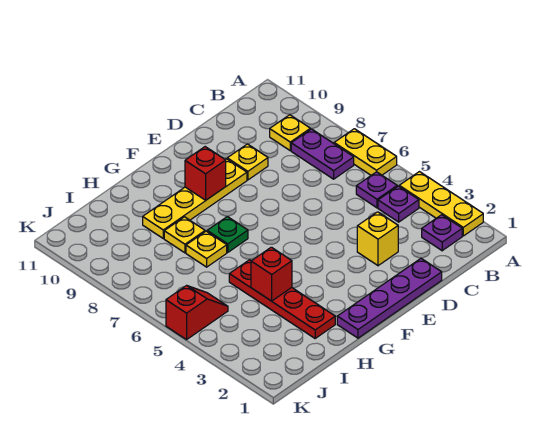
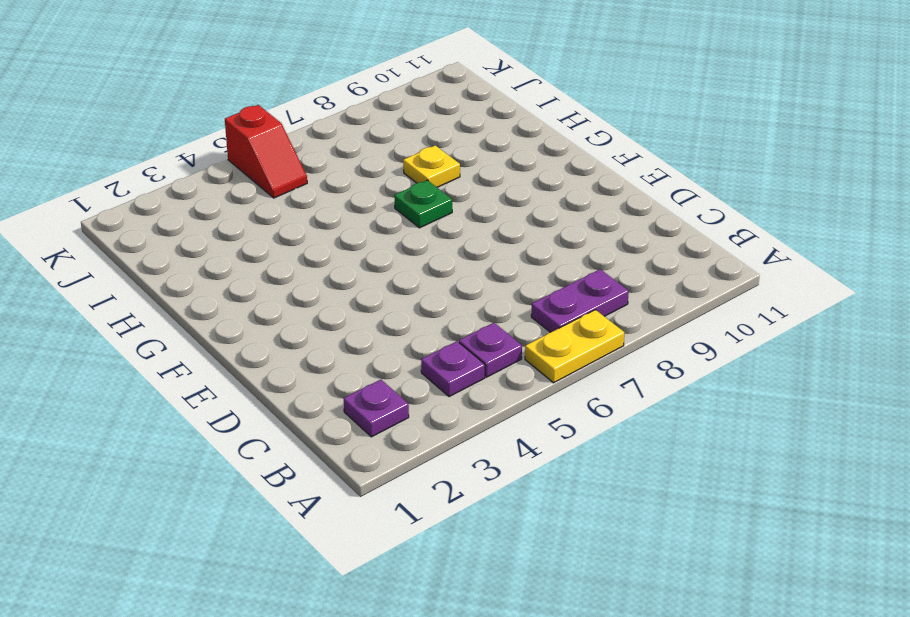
none -> yellow 1x3 plate [399,172,483,236]
none -> yellow 1x1 plate [270,115,310,150]
none -> purple 1x4 plate [337,259,442,338]

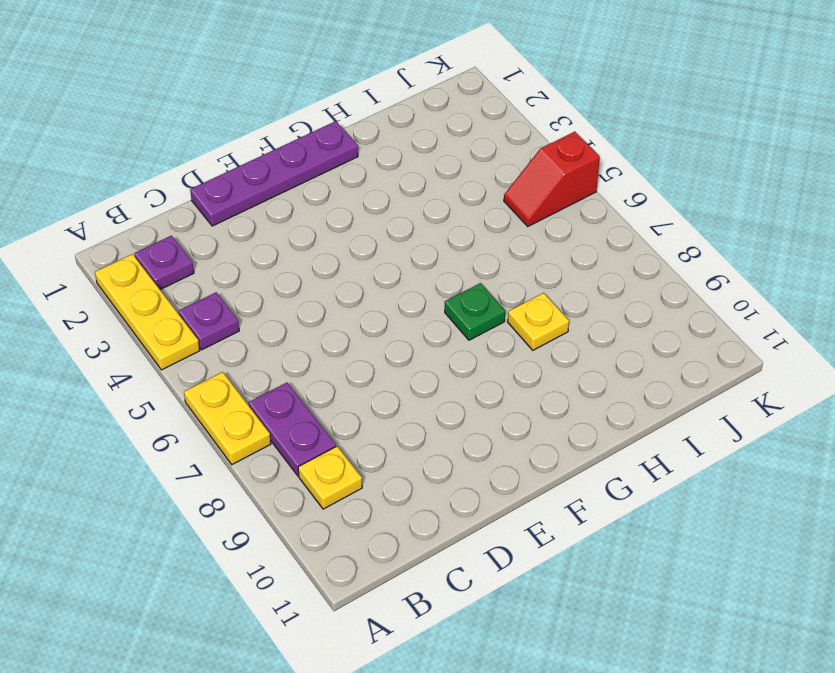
none -> purple 1x1 plate [356,172,397,208]
none -> yellow 1x1 brick [357,212,398,266]
none -> yellow 1x1 plate [227,144,268,180]

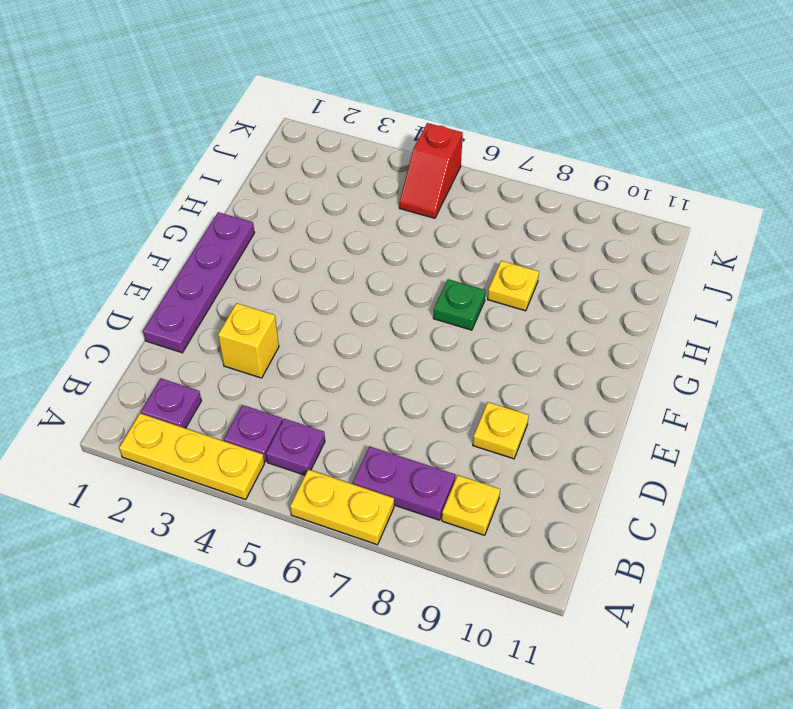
none -> yellow 1x4 plate [143,159,247,238]
none -> red 1x4 plate [229,260,335,338]
none -> yellow 1x1 plate [186,231,227,267]

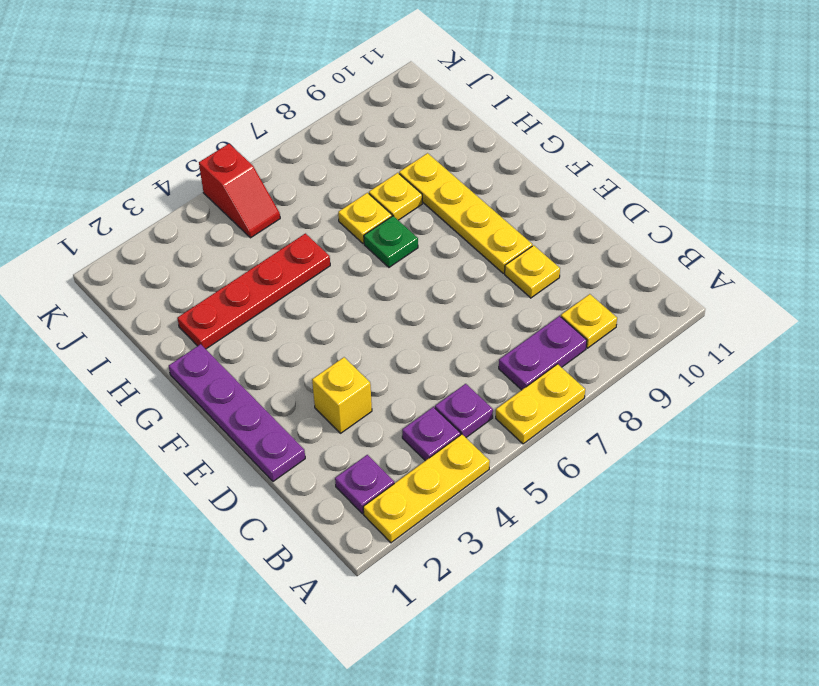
none -> red 1x1 brick [185,147,226,200]
none -> red 1x1 brick [251,247,292,301]

